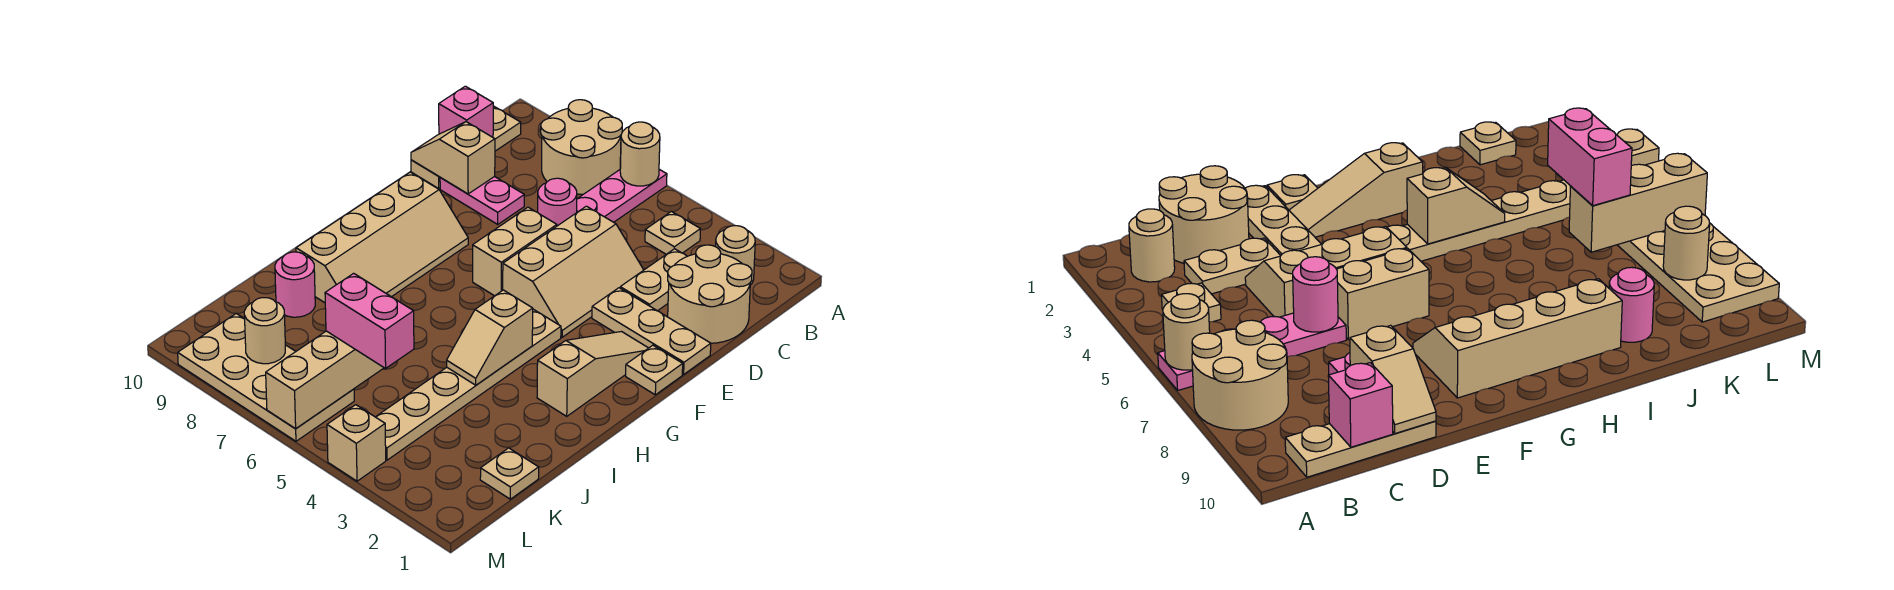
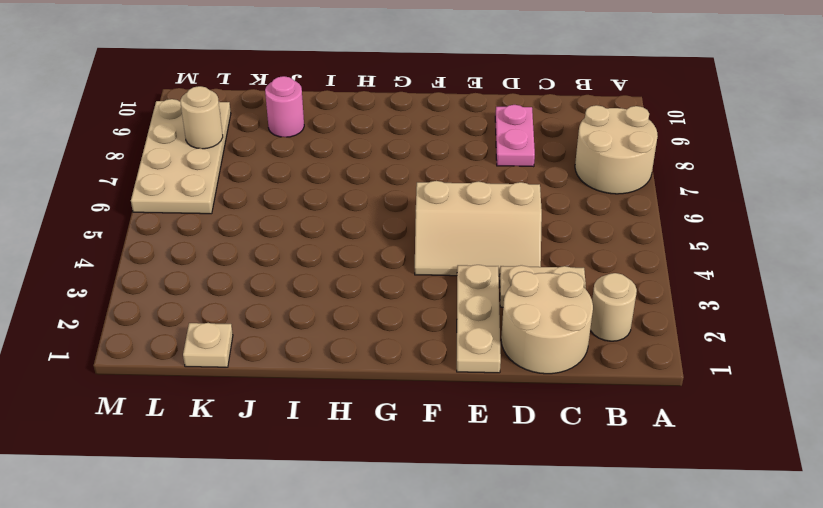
none -> pink 1x4 plate [577,169,667,222]
none -> tan 1x1 plate [645,212,700,254]
none -> tan 1x3 plate [411,106,521,189]

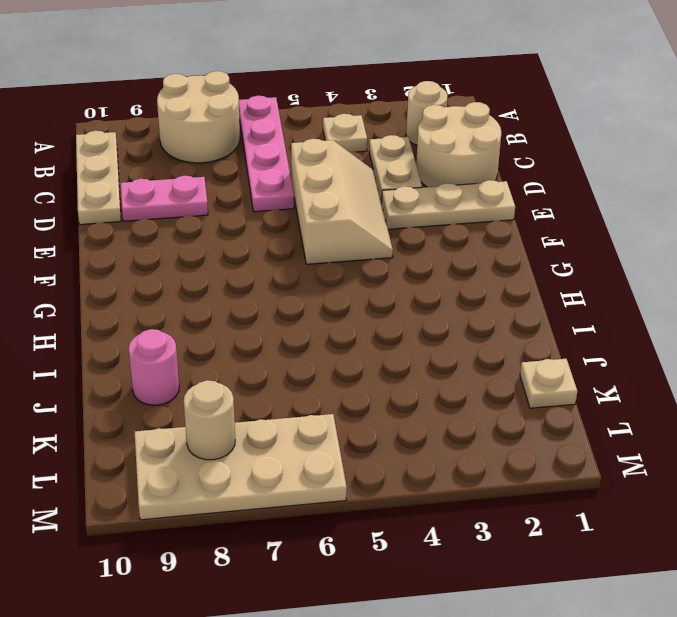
none -> tan 1x2 brick [473,207,557,296]
none -> tan 1x1 plate [626,345,683,395]
none -> tan 1x3 slope [537,332,648,416]

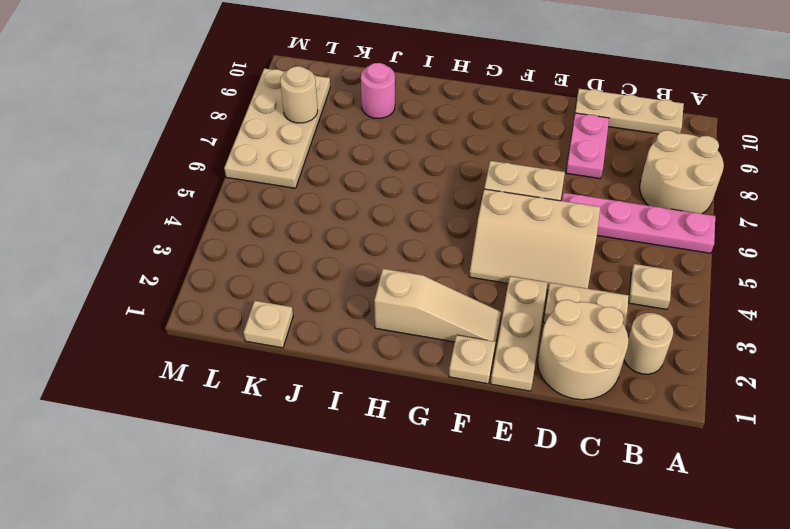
none -> tan 2x4 slope [296,172,468,303]
none -> tan 1x6 plate [376,309,561,460]
none -> tan 1x1 brick [327,405,386,481]

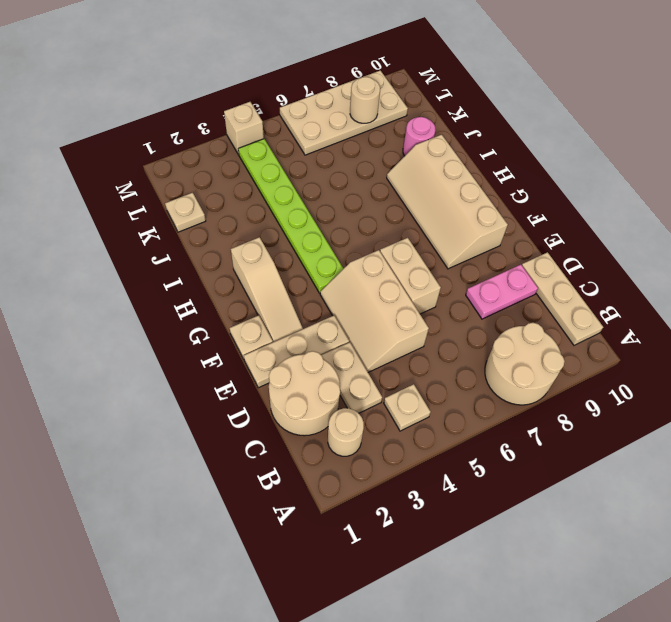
lime 1x6 plate [238,139,343,293] -> tan 1x6 plate [376,309,561,460]
none -> pink 1x4 plate [577,169,667,222]
none -> tan 1x1 round brick [620,122,660,186]
none -> pink 1x1 brick [439,86,493,137]

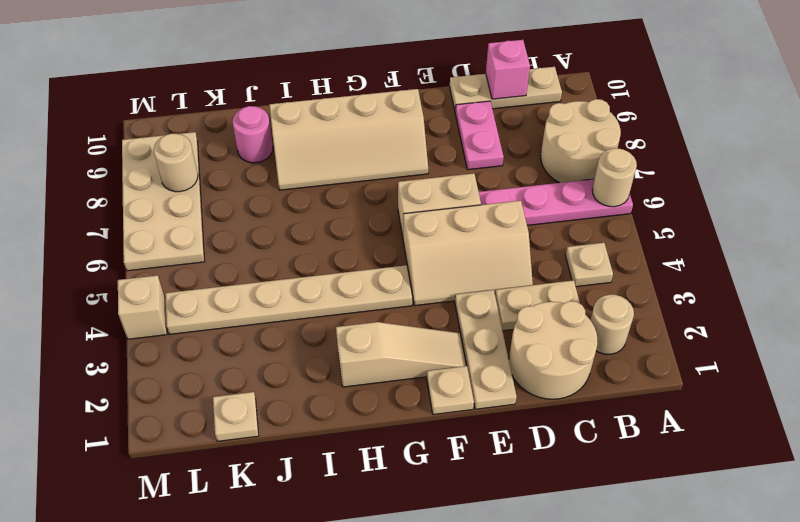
none -> pink 1x1 round brick [538,178,577,226]
none -> tan 1x2 slope [411,122,495,194]
none -> tan 1x2 slope [447,290,533,385]

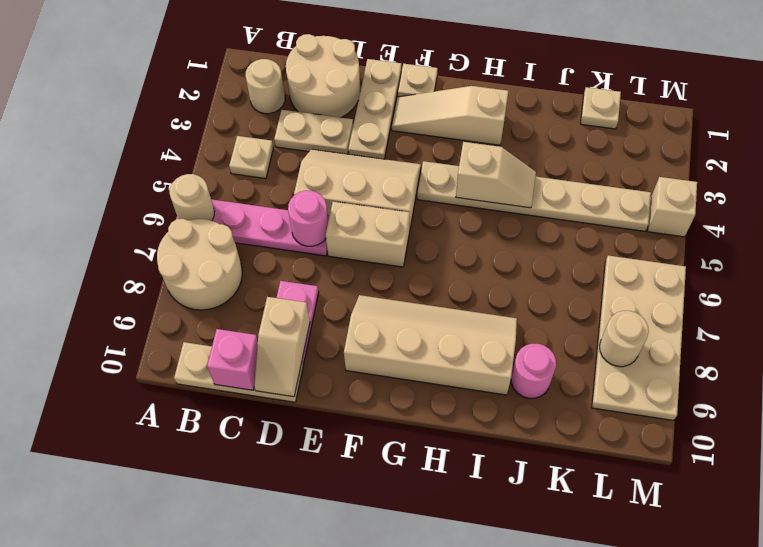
none -> tan 1x3 brick [266,331,384,429]
none -> pink 1x2 brick [325,273,414,368]

